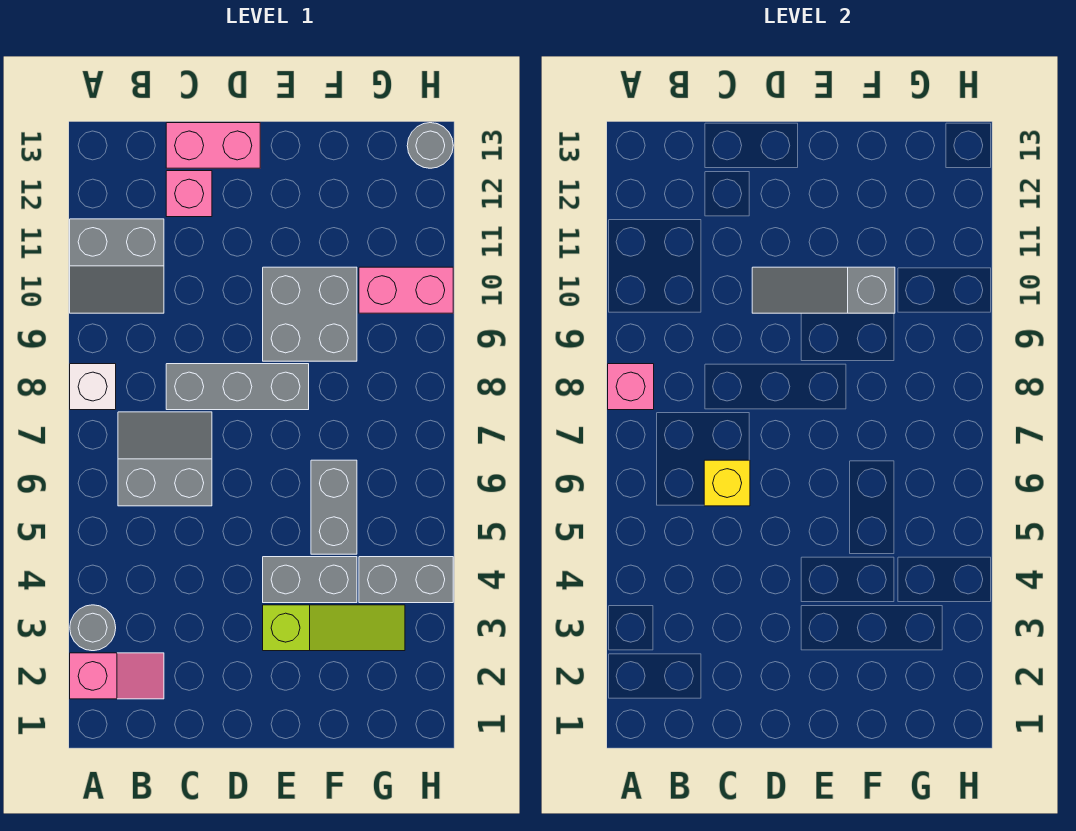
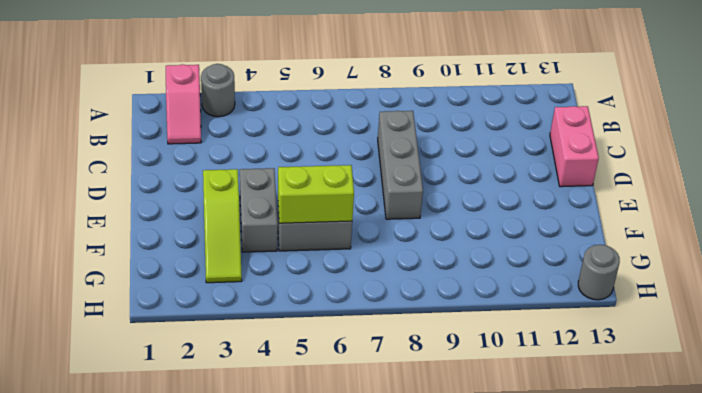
lime 1x2 brick [278,165,354,223] -> none
none -> white 1x1 brick [70,364,116,410]
none -> grey 2x2 slope [70,219,164,313]
none -> grey 2x2 slope [118,412,212,506]

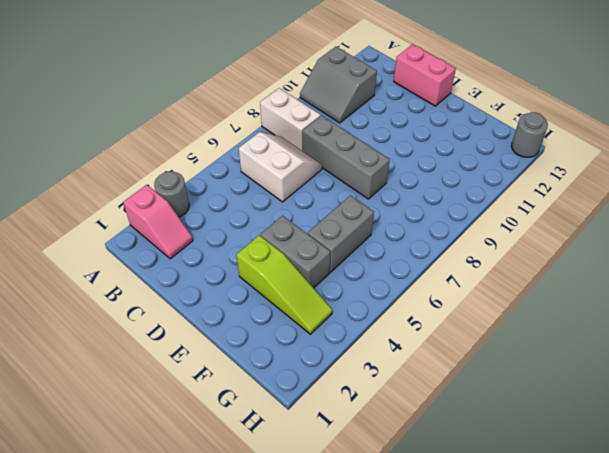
white 1x2 brick [260,88,321,151] -> white 1x1 brick [70,364,116,410]
white 2x2 slope [239,132,322,202] -> grey 2x2 slope [118,412,212,506]
none -> pink 1x1 brick [166,171,212,217]
none -> grey 2x2 brick [263,267,357,361]
none -> grey 1x2 brick [359,557,453,603]

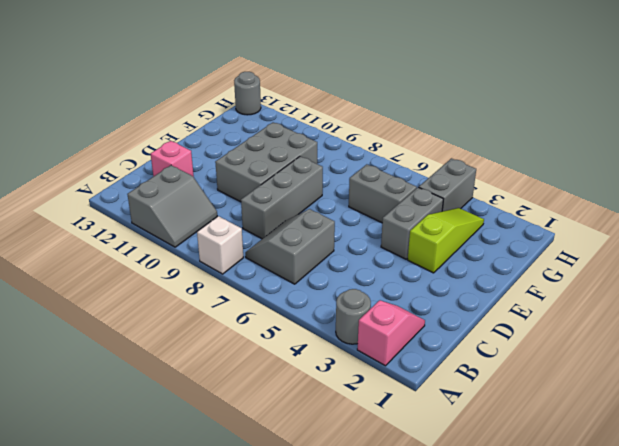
grey 2x3 brick [215,122,317,202] -> grey 2x2 brick [263,267,357,361]
none -> pink 1x2 brick [166,123,260,168]
none -> pink 1x2 brick [359,267,453,313]
none -> pink 1x1 brick [608,364,654,410]

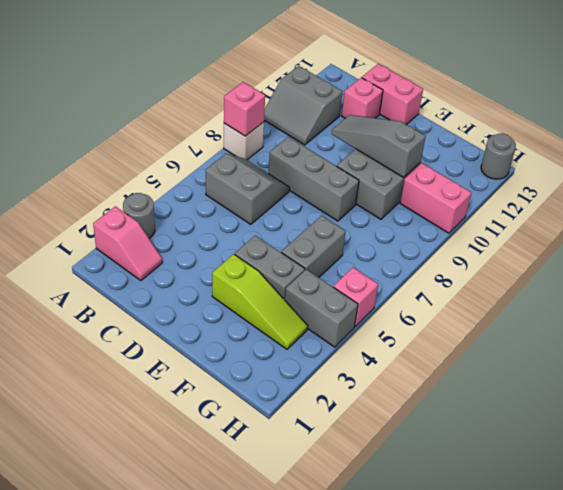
pink 1x1 brick [333,268,378,327] -> none
none -> yellow 1x1 brick [704,460,750,506]

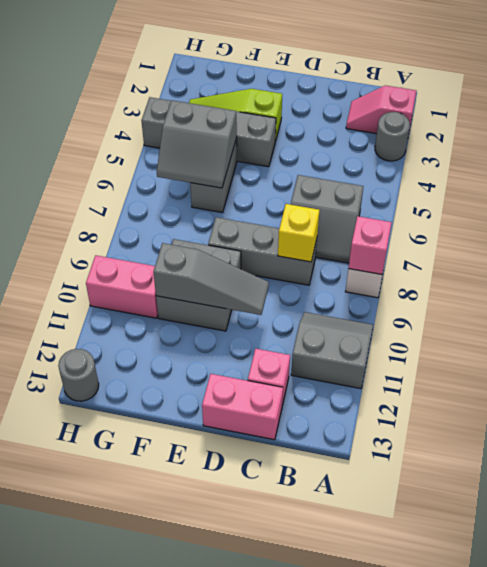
yellow 1x1 brick [278,204,319,262] -> yellow 1x1 brick moved to [704,460,750,506]
grey 2x2 slope [157,100,237,188] -> none

